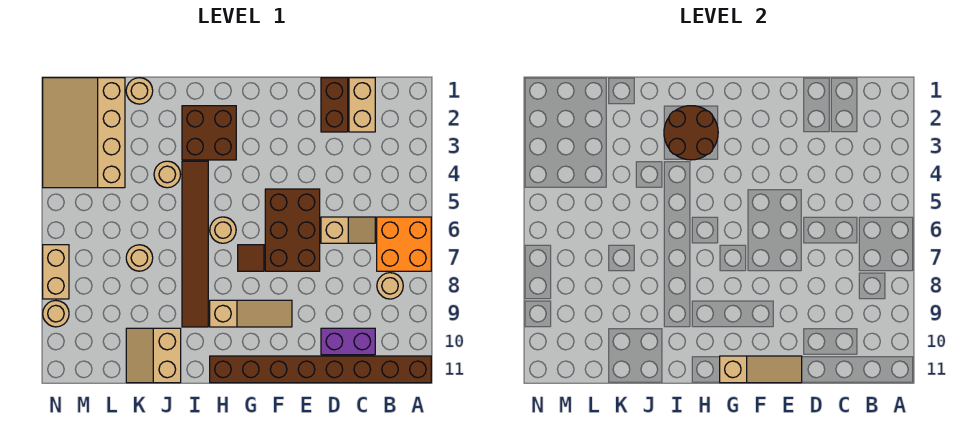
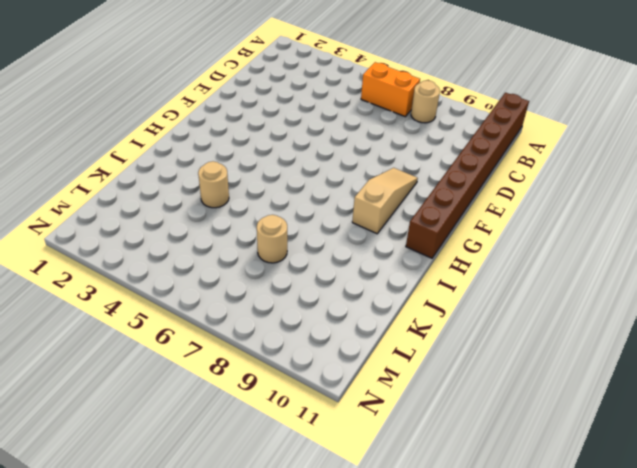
orange 1x2 brick [361,62,420,116] -> orange 2x2 brick [377,217,431,271]
none -> tan 1x2 brick [349,78,375,132]
none -> tan 1x2 slope [321,217,375,243]
none -> purple 1x2 brick [321,328,375,355]

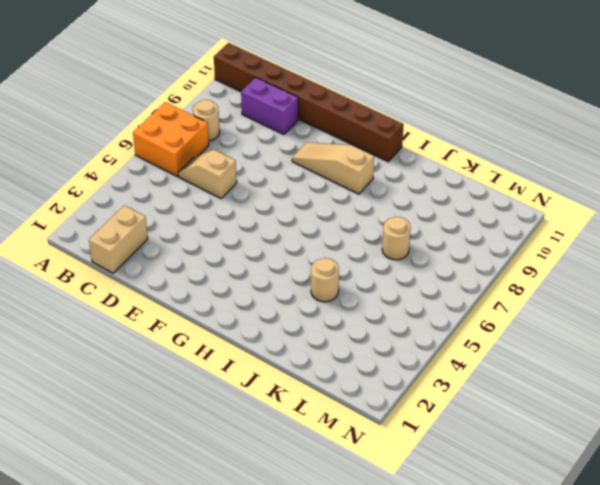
none -> brown 1x2 brick [321,78,348,132]
none -> brown 2x3 brick [265,189,320,271]
none -> brown 1x1 tile [238,245,264,271]

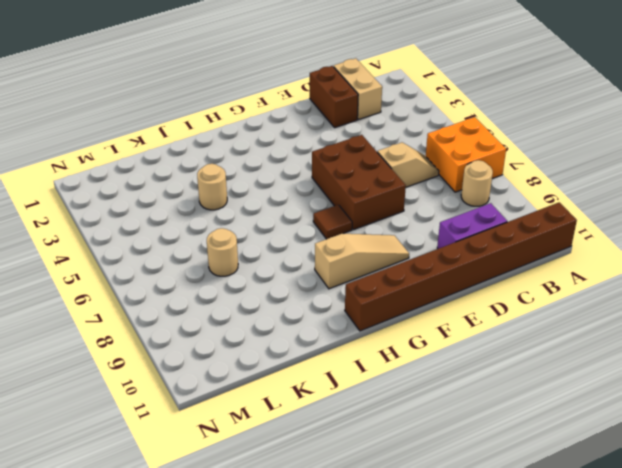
none -> brown 2x2 brick [182,106,236,160]
none -> tan 1x1 round brick [210,217,236,243]
none -> brown 1x6 tile [182,161,208,327]

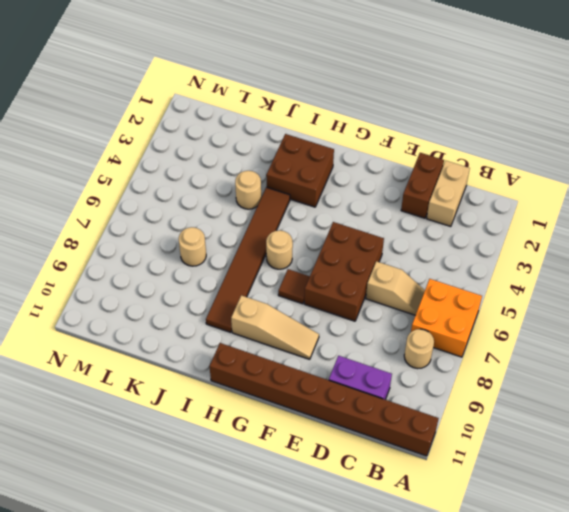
none -> tan 2x2 slope [126,328,181,383]
none -> tan 1x1 round brick [126,78,153,104]
none -> tan 3x4 slope [43,78,125,188]

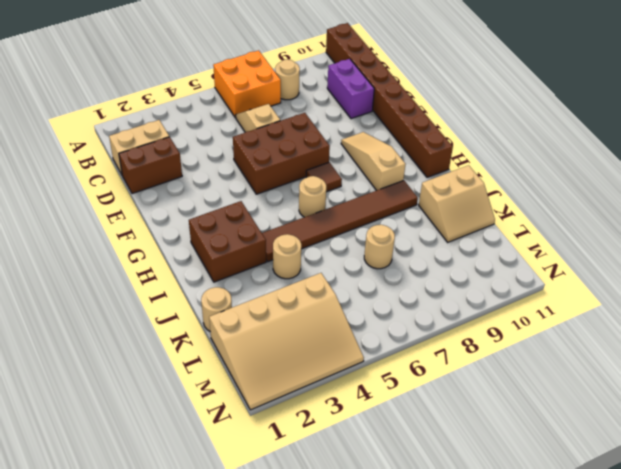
none -> tan 1x2 brick [43,245,69,299]
none -> tan 1x1 round brick [43,301,69,327]
none -> tan 1x3 slope [720,356,802,383]

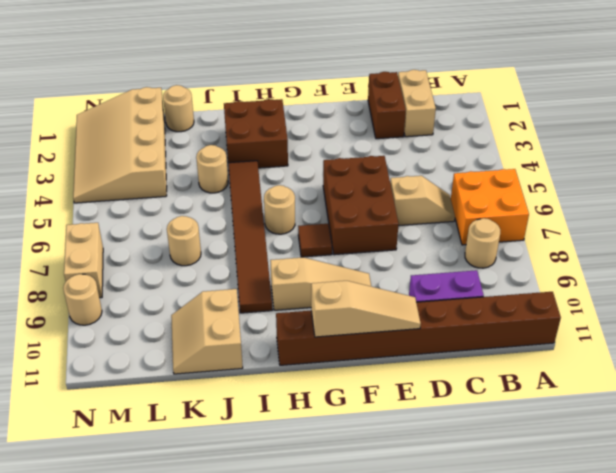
none -> brown 2x2 round brick [664,106,718,160]

